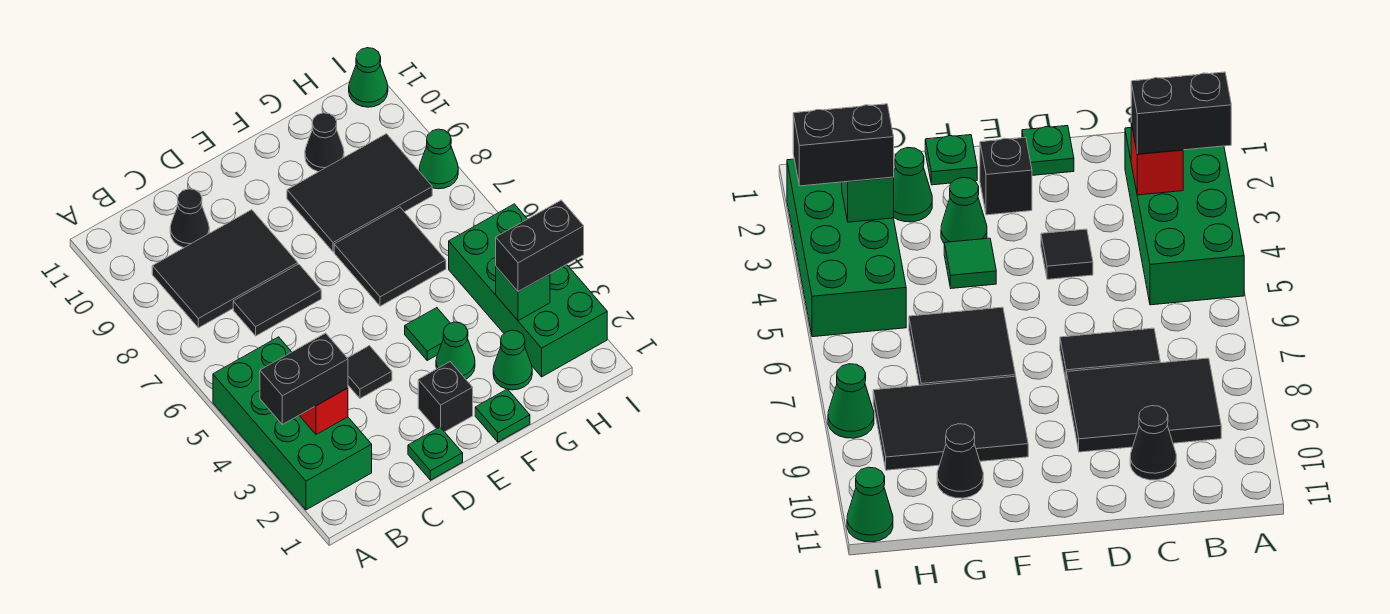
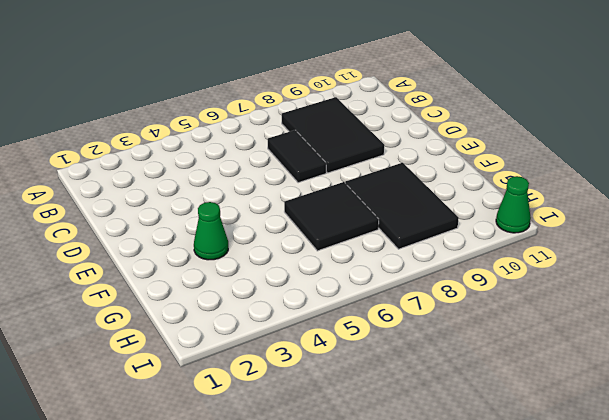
none -> green 2x4 brick [213,337,372,510]
none -> black 1x1 cone [170,189,209,248]
none -> green 1x1 plate [408,427,463,480]

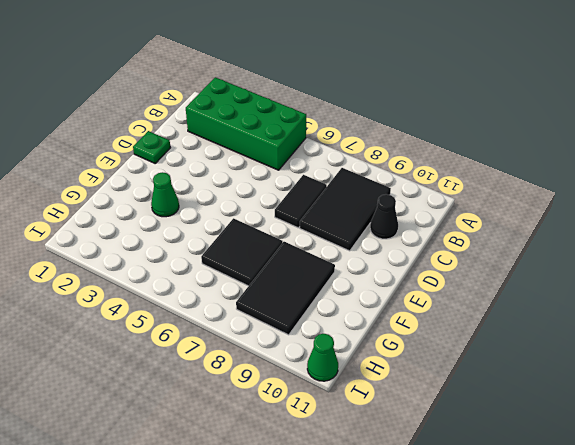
none -> black 1x1 tile [348,346,392,398]
none -> black 1x1 brick [418,362,473,432]
none -> green 1x1 plate [475,389,530,442]

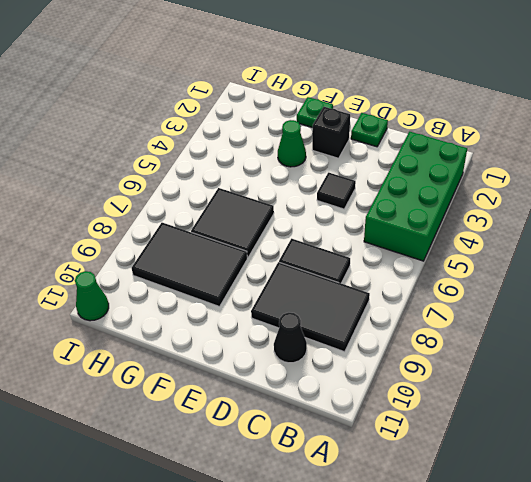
none -> green 1x1 tile [405,308,450,360]
none -> green 1x1 cone [493,330,532,390]
none -> black 1x1 cone [305,113,344,172]

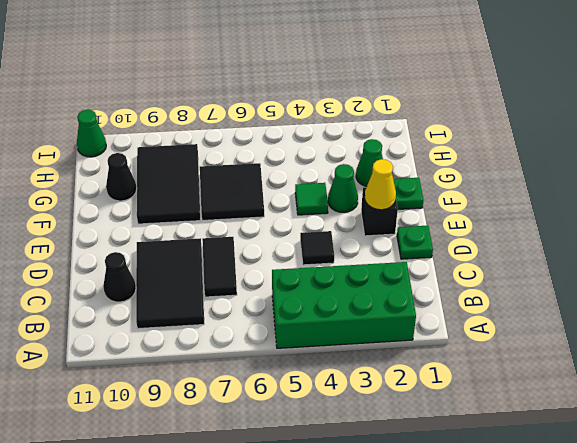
yellow 1x1 cone [365,159,396,210] -> none
none -> green 2x4 brick [449,204,607,377]
none -> green 1x1 cone [419,129,458,189]
none -> red 1x1 brick [299,388,348,435]

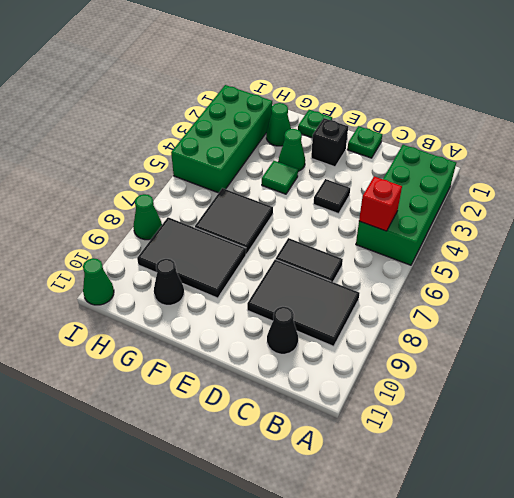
red 1x1 brick [359,176,402,231] -> red 1x1 brick moved to [299,388,348,435]
none -> green 1x1 brick [496,267,550,321]
none -> black 1x2 brick [260,333,348,425]
none -> black 1x2 brick [496,200,584,292]

